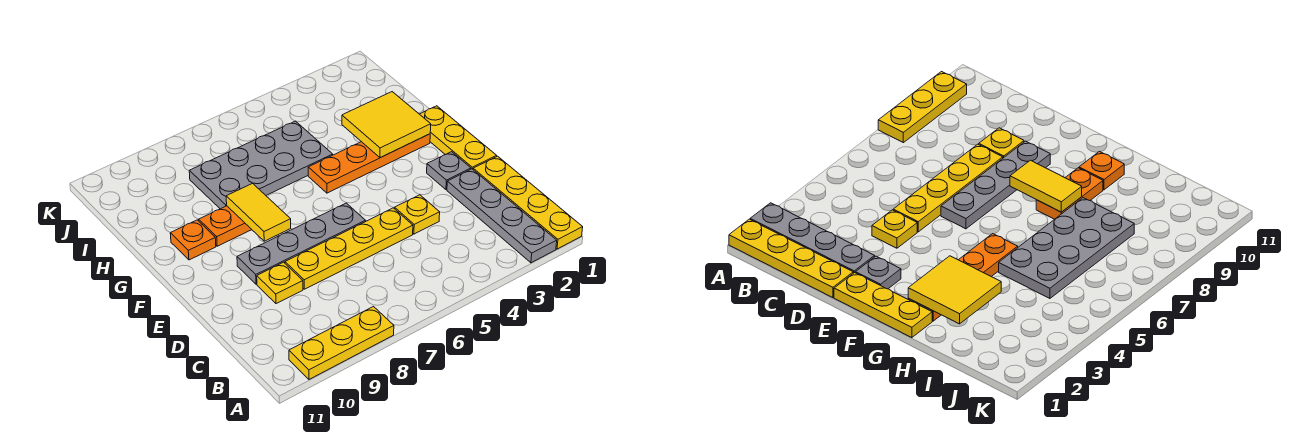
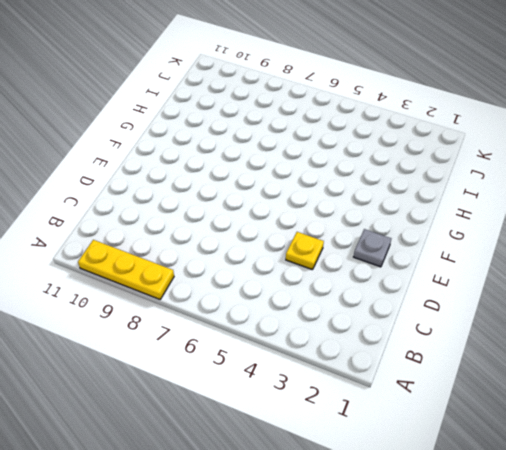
none -> yellow 1x4 plate [473,156,583,249]
none -> grey 1x4 plate [447,169,557,263]
none -> yellow 1x4 plate [285,208,413,289]

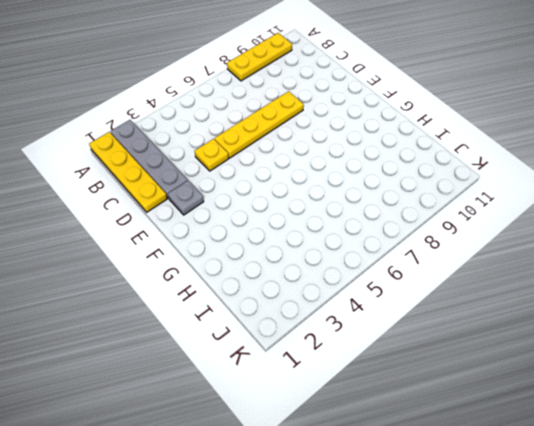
none -> yellow 1x1 plate [257,262,303,304]
none -> yellow 1x3 plate [420,106,497,169]
none -> grey 1x4 plate [237,203,366,284]

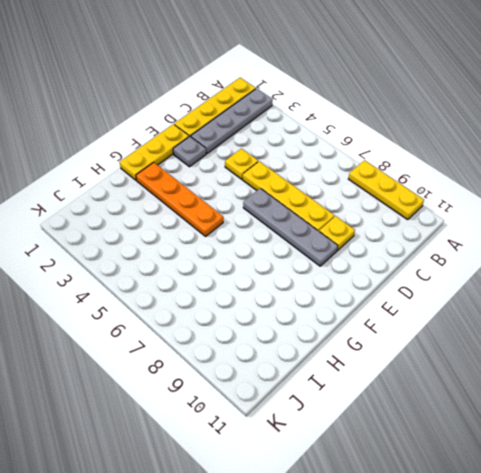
none -> orange 1x2 plate [199,206,252,246]
none -> orange 1x1 plate [170,220,216,260]
none -> grey 2x4 plate [189,121,333,209]

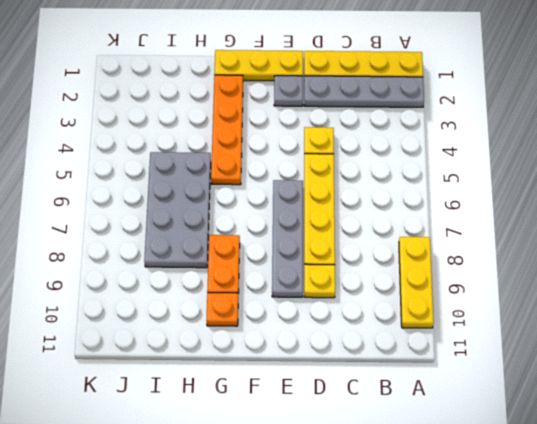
none -> yellow 1x2 tile [226,183,291,241]
none -> yellow 2x2 tile [342,92,431,158]

